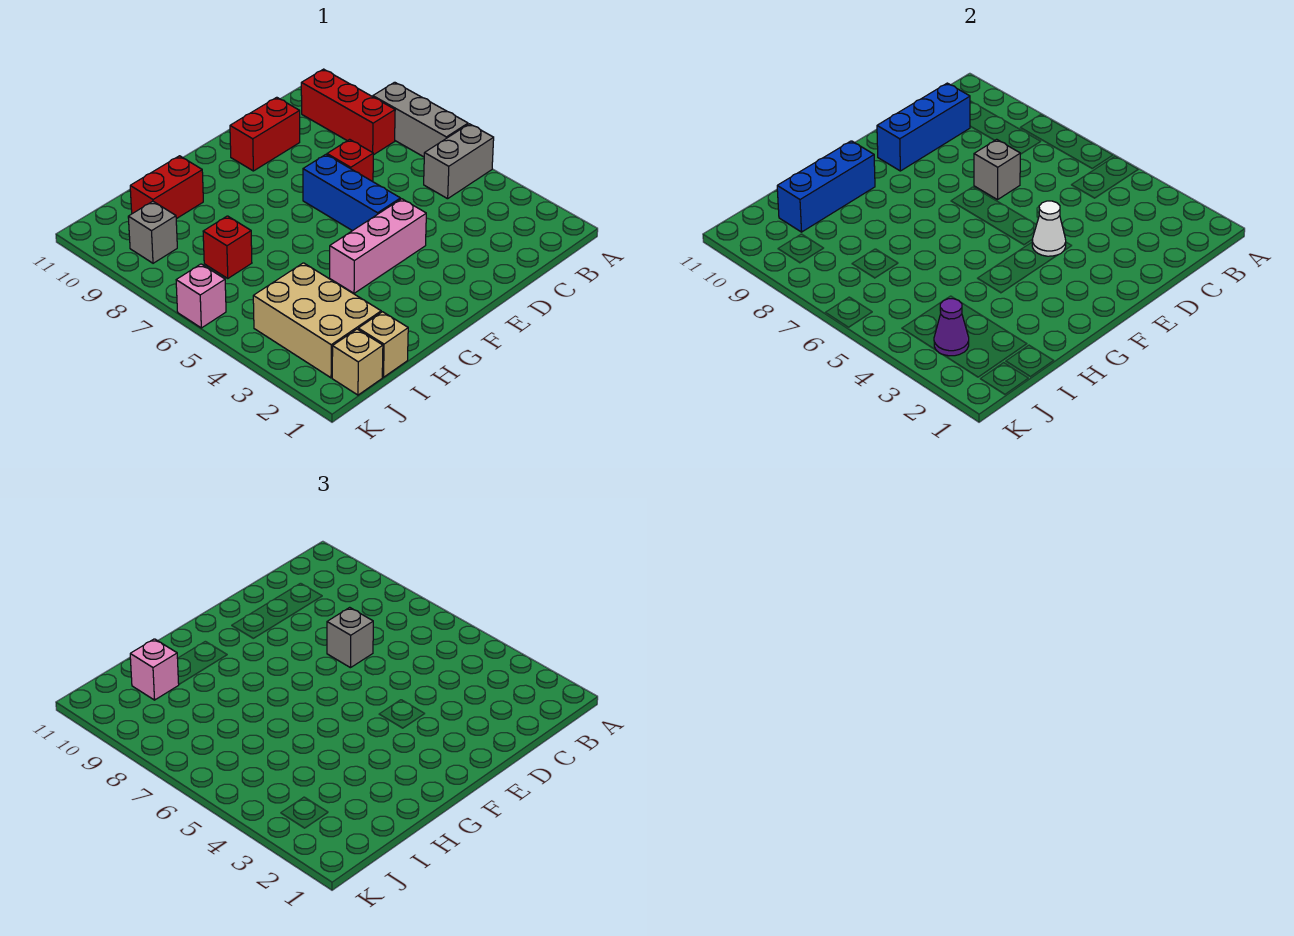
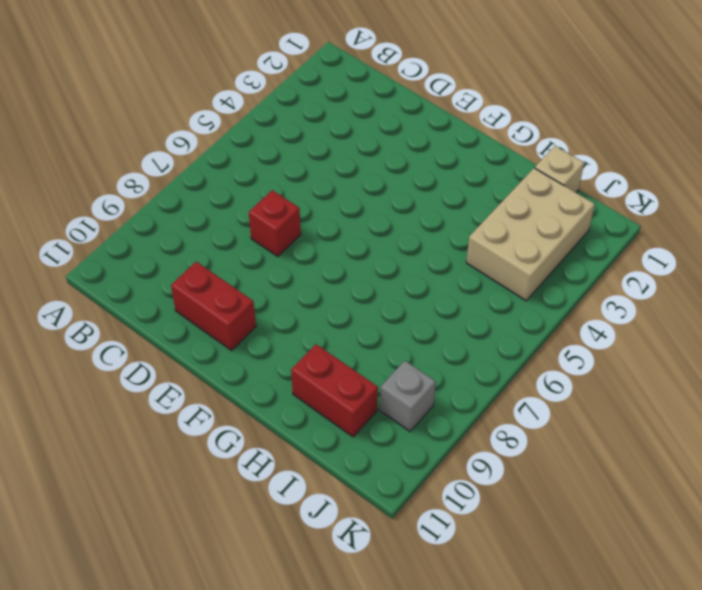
none -> grey 1x2 brick [424,124,494,199]
none -> grey 1x3 brick [373,82,468,157]
none -> red 1x3 brick [301,69,395,155]

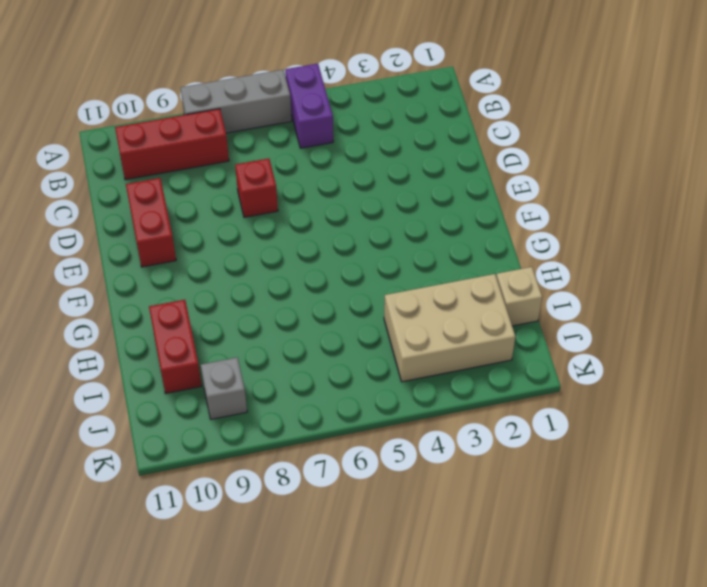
purple 1x2 brick [285,64,333,148] -> grey 1x2 brick [424,124,494,199]
none -> pink 1x3 brick [330,199,426,293]
none -> blue 1x3 brick [303,155,400,231]
none -> red 1x1 brick [203,216,252,278]

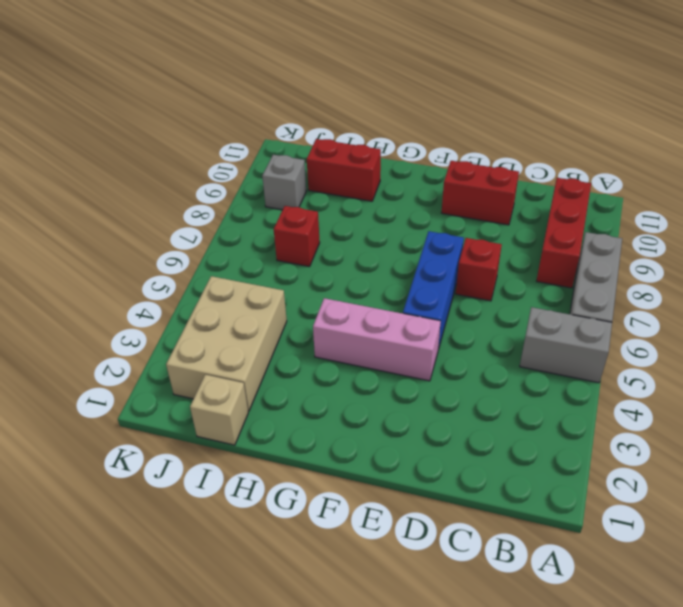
none -> tan 1x1 brick [332,329,383,395]
none -> pink 1x1 brick [176,264,226,328]
none -> blue 1x3 brick [877,83,970,171]

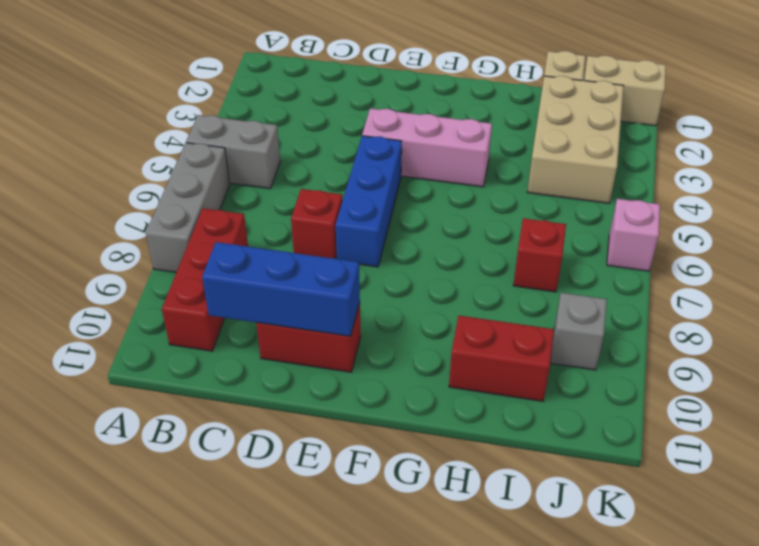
tan 1x2 brick [583,56,666,126] -> tan 1x1 brick [332,329,383,395]
none -> grey 1x1 brick [974,139,1020,200]
none -> white 1x1 cone [1032,201,1066,256]
none -> blue 1x3 brick [777,141,875,232]

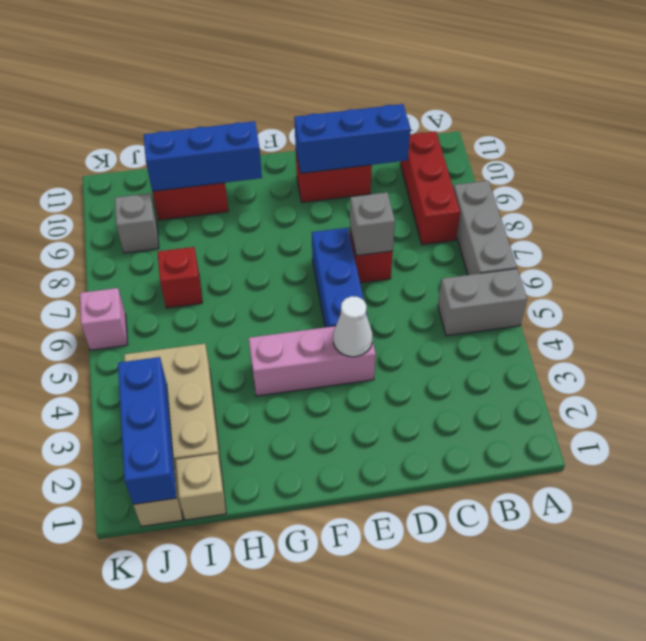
blue 1x3 brick [118,357,176,505] -> purple 1x1 cone [934,299,969,356]
none -> grey 1x1 brick [327,607,373,668]
none -> pink 1x1 brick [130,639,179,700]

